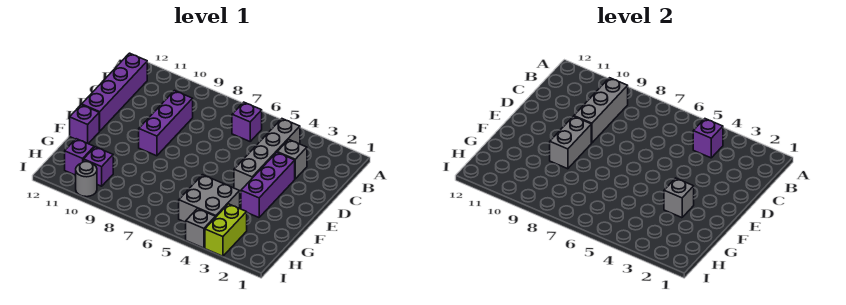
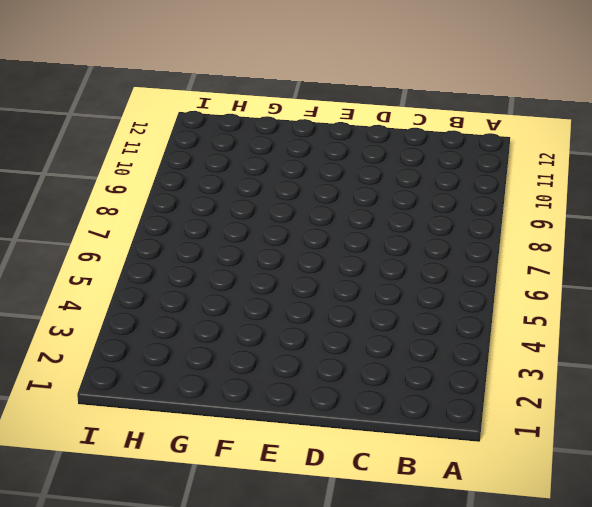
none -> grey 1x4 brick [234,119,300,192]
none -> purple 1x1 brick [232,102,262,141]
none -> purple 1x4 brick [82,53,147,131]

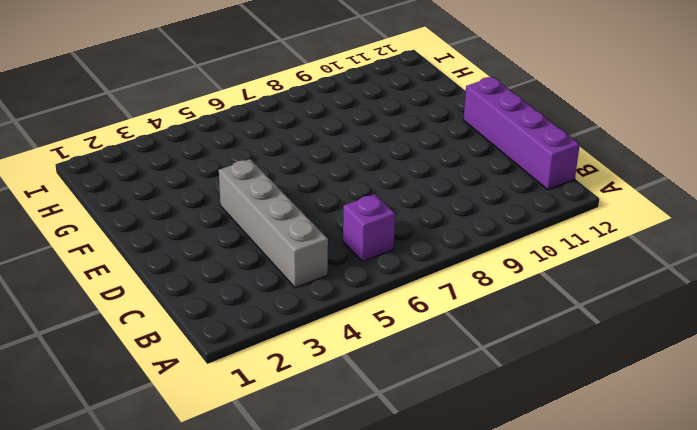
none -> grey 1x1 brick [277,140,307,179]
none -> purple 1x3 brick [139,91,193,156]
none -> purple 1x3 brick [241,152,295,218]

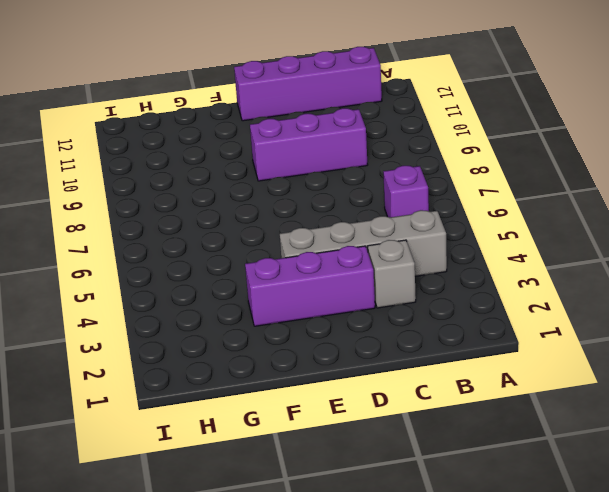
none -> purple 1x1 brick [70,105,99,144]
none -> grey 2x2 brick [179,175,240,222]
none -> lime 1x2 brick [205,204,247,256]

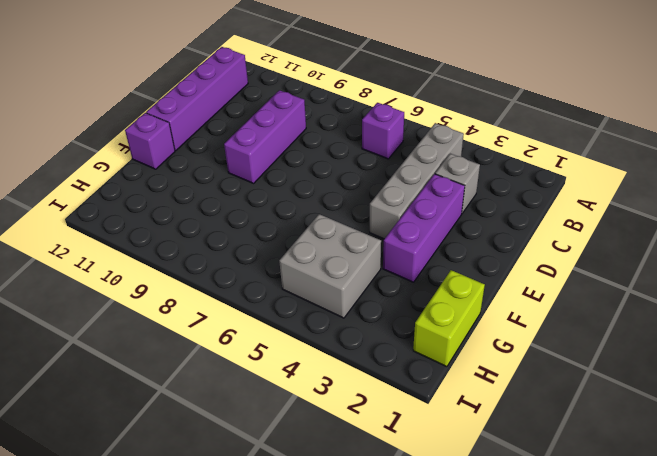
lime 1x2 brick [413,270,485,367] -> lime 1x2 brick moved to [205,204,247,256]
none -> purple 1x1 brick [84,147,113,186]
none -> purple 1x1 brick [65,139,94,175]
none -> grey 1x1 brick [186,209,215,248]

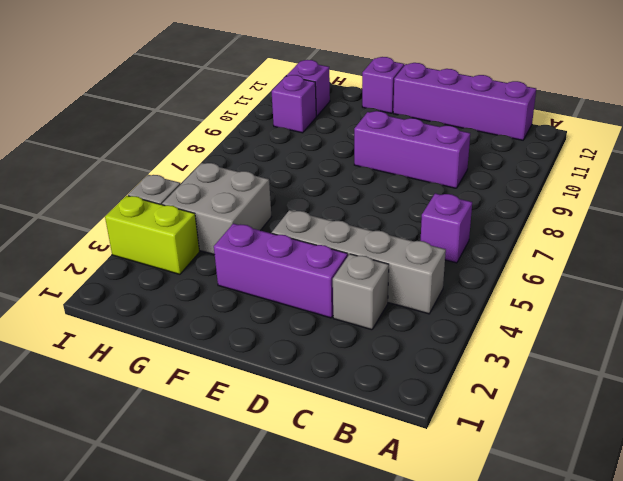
none -> grey 1x1 round brick [76,162,97,197]
none -> purple 1x1 brick [693,119,723,158]
none -> grey 1x3 brick [574,78,628,143]

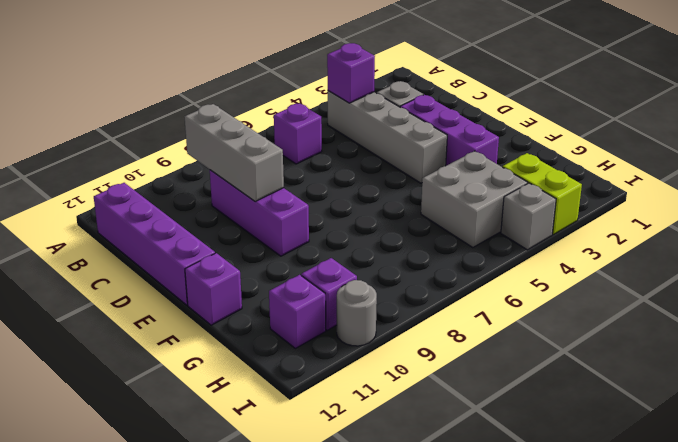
none -> grey 1x2 brick [550,116,591,169]
none -> grey 1x1 brick [664,178,694,218]

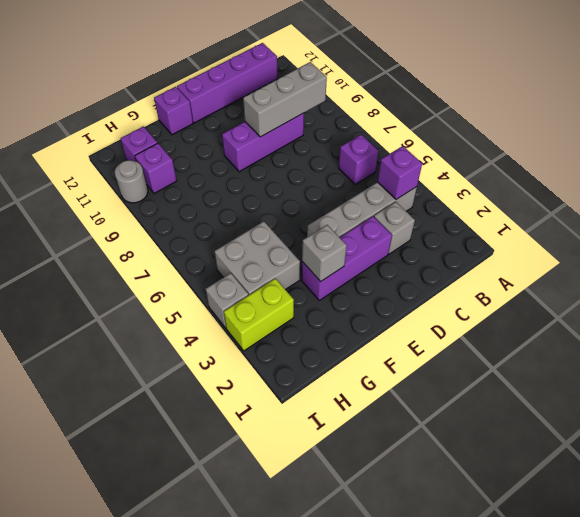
none -> grey 1x2 brick [550,116,591,169]

